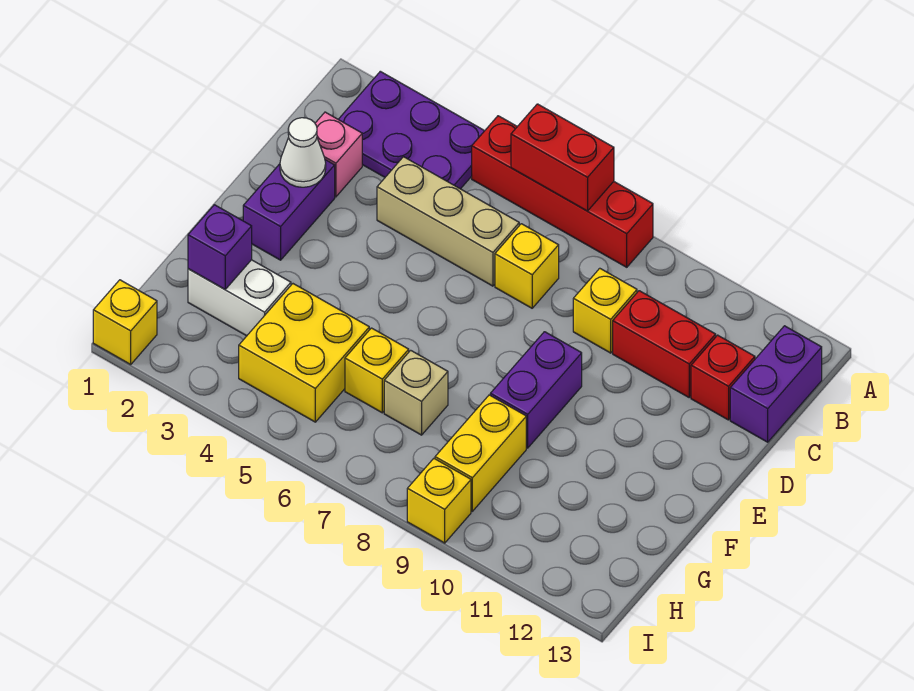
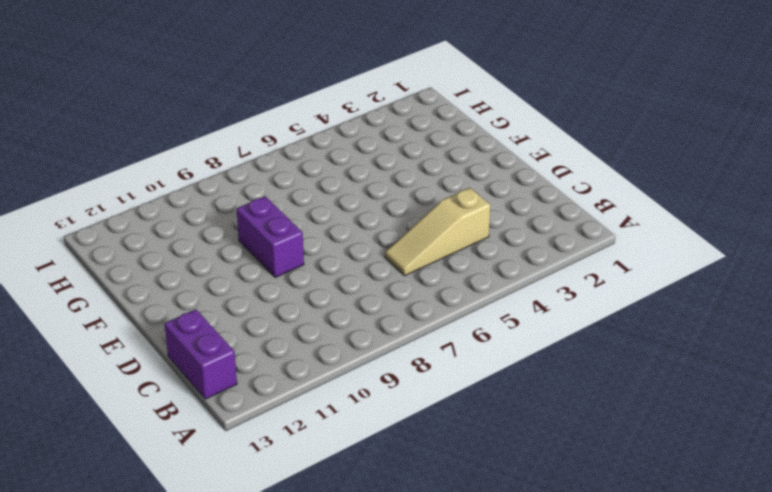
tan 1x3 slope [385,188,490,276] -> tan 1x3 brick [377,157,519,286]
none -> purple 2x3 plate [338,71,484,189]
none -> red 1x4 brick [472,116,653,267]
none -> pink 1x1 brick [315,112,362,197]

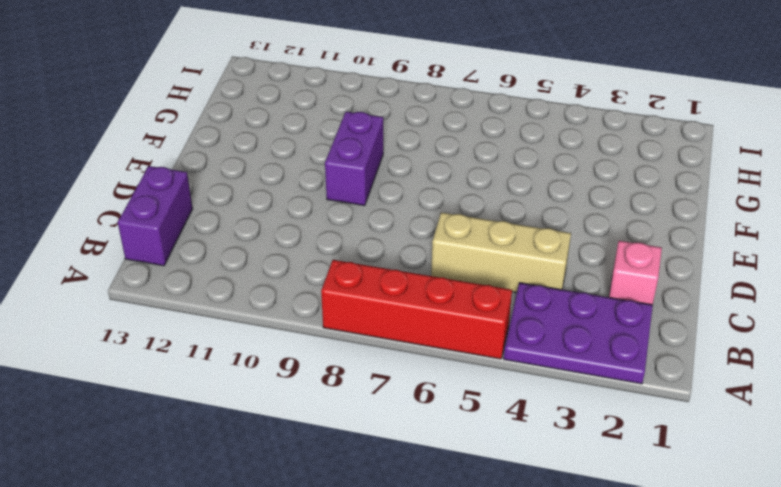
none -> yellow 1x1 brick [495,224,559,308]
none -> yellow 1x1 brick [573,268,637,353]
none -> red 1x2 brick [613,291,716,397]

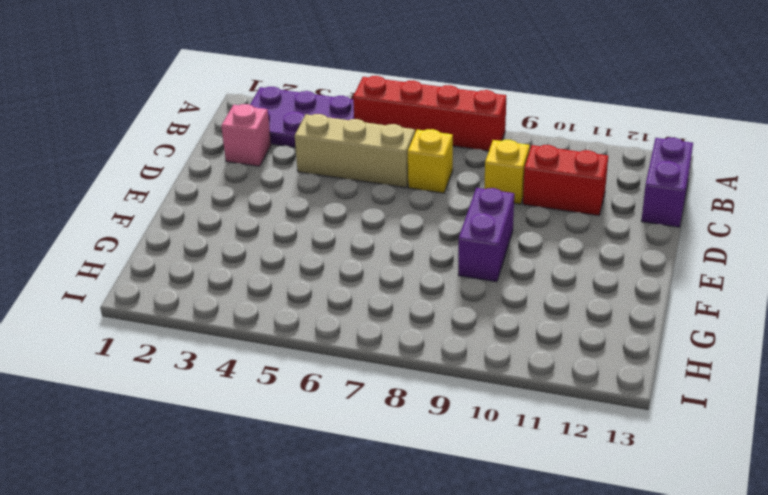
none -> red 1x1 brick [691,335,755,420]
none -> purple 1x2 brick [243,160,335,260]
none -> white 1x2 brick [188,260,291,336]

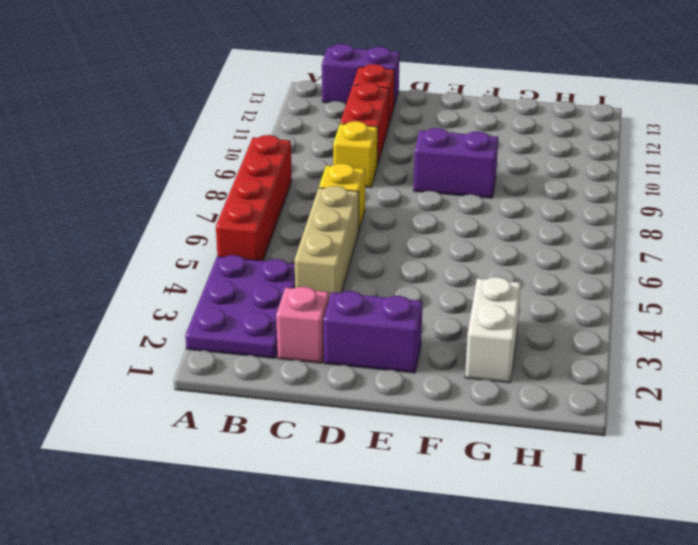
none -> yellow 2x2 brick [239,284,369,422]
none -> yellow 1x1 brick [345,328,409,413]
none -> tan 1x1 brick [384,350,448,435]

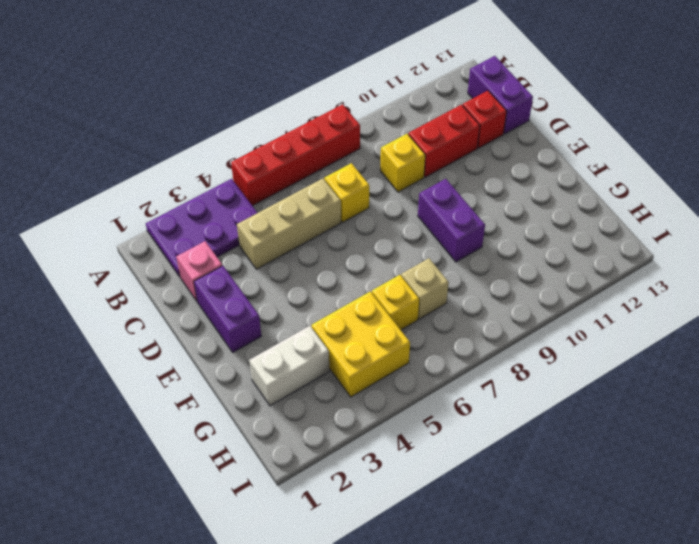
none -> yellow 1x2 brick [435,395,526,511]
none -> yellow 1x1 brick [93,280,157,364]
none -> yellow 1x1 brick [407,459,471,543]

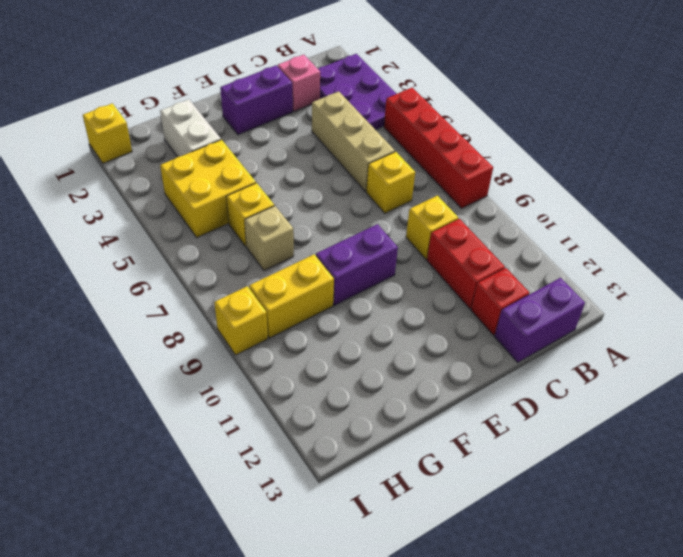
none -> red 1x2 brick [511,104,614,211]
none -> white 1x1 cone [280,118,326,187]
none -> purple 1x1 brick [188,205,252,289]

